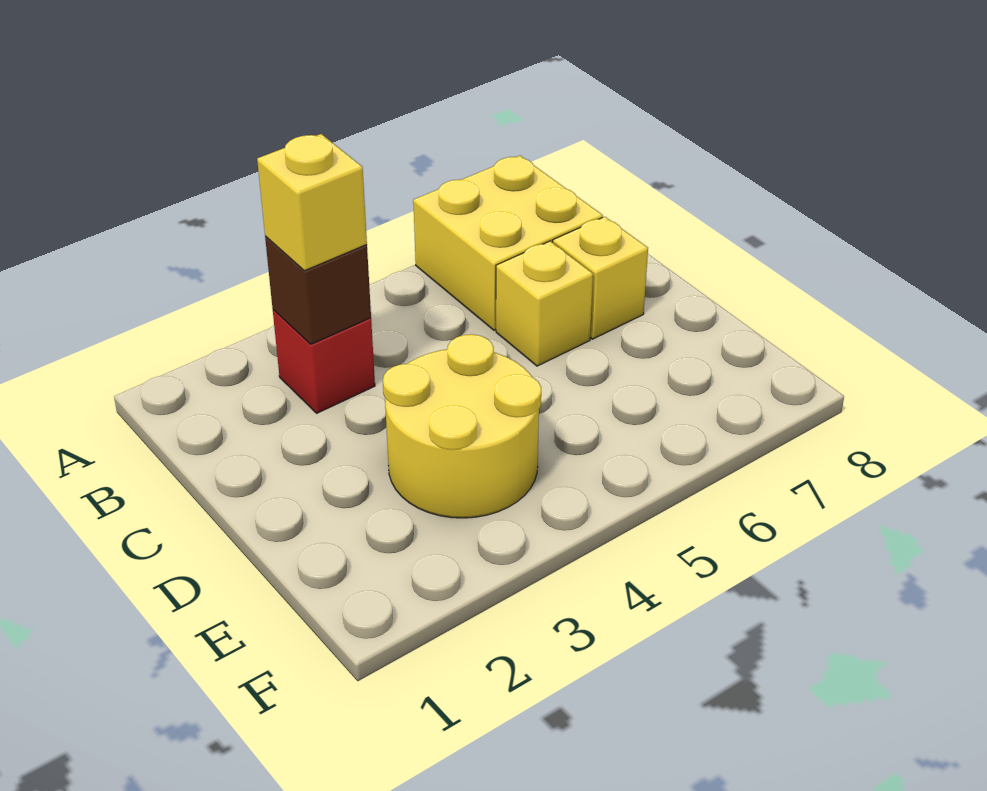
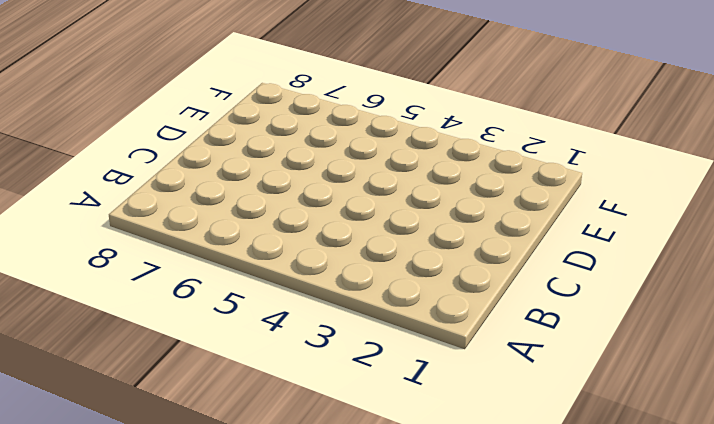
none -> yellow 2x2 brick [413,155,603,330]
none -> red 1x1 brick [273,310,375,413]

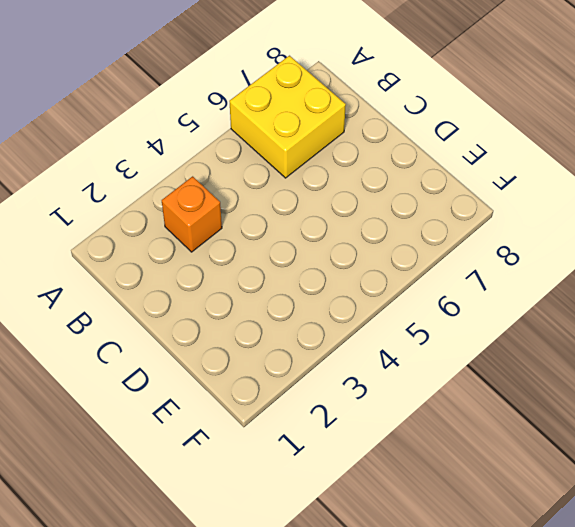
orange 1x1 brick [162,176,222,252] -> red 1x1 brick [273,310,375,413]
none -> yellow 1x1 brick [496,241,593,366]
none -> yellow 1x1 brick [553,217,648,339]

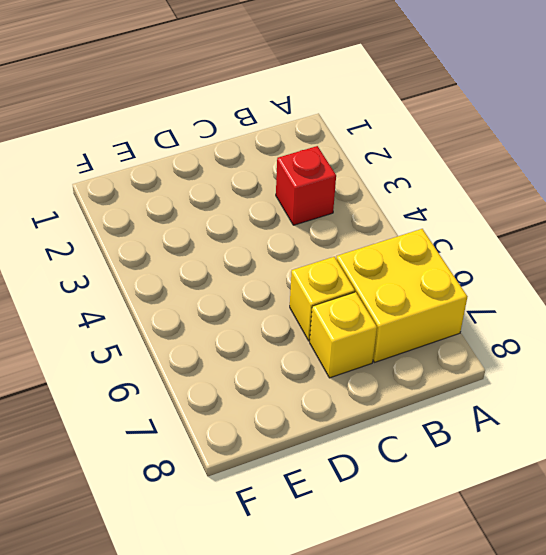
none -> yellow 2x2 round brick [383,334,541,518]
none -> brown 1x1 brick [265,236,371,344]

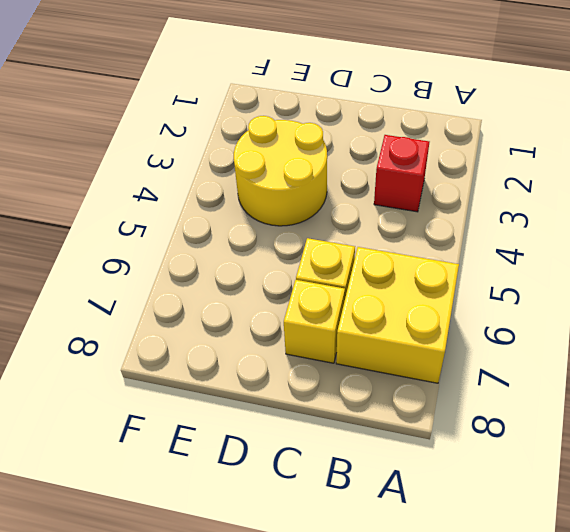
none -> brown 1x1 brick [265,236,371,344]
none -> yellow 1x1 brick [257,134,367,271]

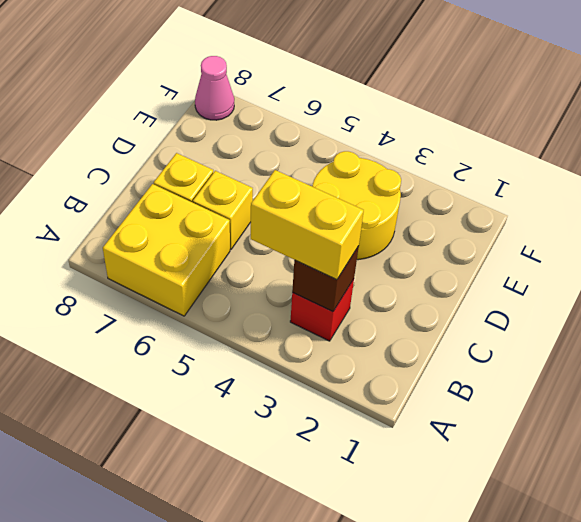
yellow 1x2 brick [251,170,364,279] -> yellow 1x1 brick [257,134,367,271]
pink 1x1 cone [195,56,234,120] -> none

